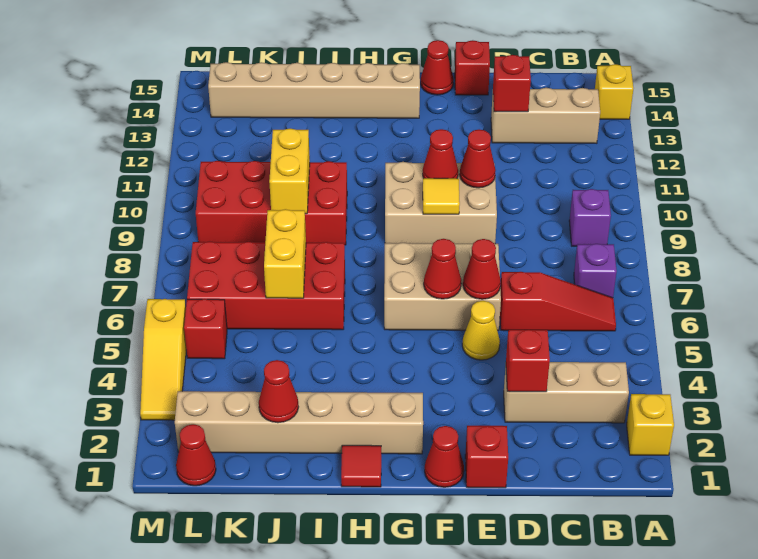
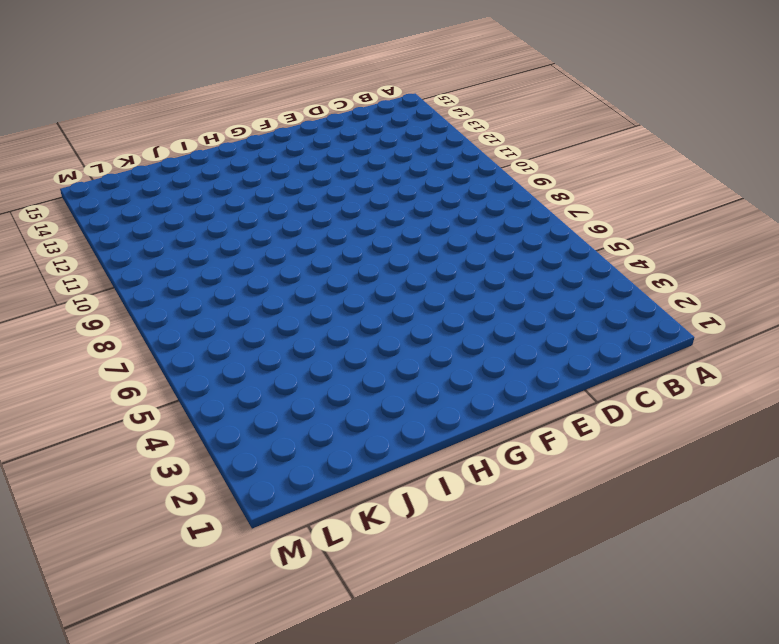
none -> yellow 1x1 brick [627,394,674,455]
none -> yellow 1x1 brick [595,64,633,119]
none -> tan 1x3 brick [504,362,629,423]
none -> red 1x3 slope [500,272,616,331]

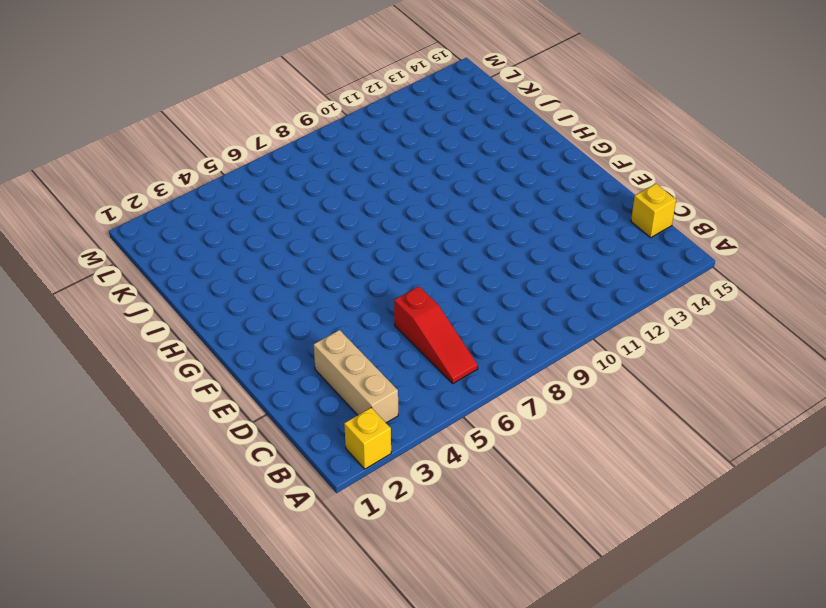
yellow 1x1 brick [631,184,676,238] -> yellow 1x1 brick moved to [595,64,633,119]
none -> purple 1x1 brick [574,244,617,298]
none -> purple 1x1 brick [569,189,611,246]
none -> tan 1x3 brick [491,88,600,143]
none -> red 1x1 brick [465,426,508,488]

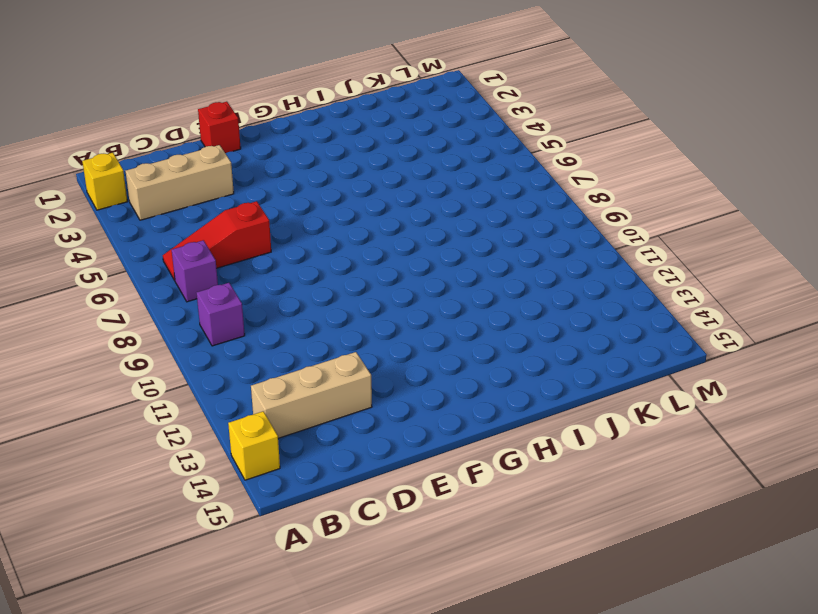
none -> yellow 1x1 cone [462,301,500,360]
none -> tan 2x3 brick [384,243,501,330]
none -> tan 2x3 brick [385,162,497,244]
none -> red 1x1 brick [455,40,490,95]

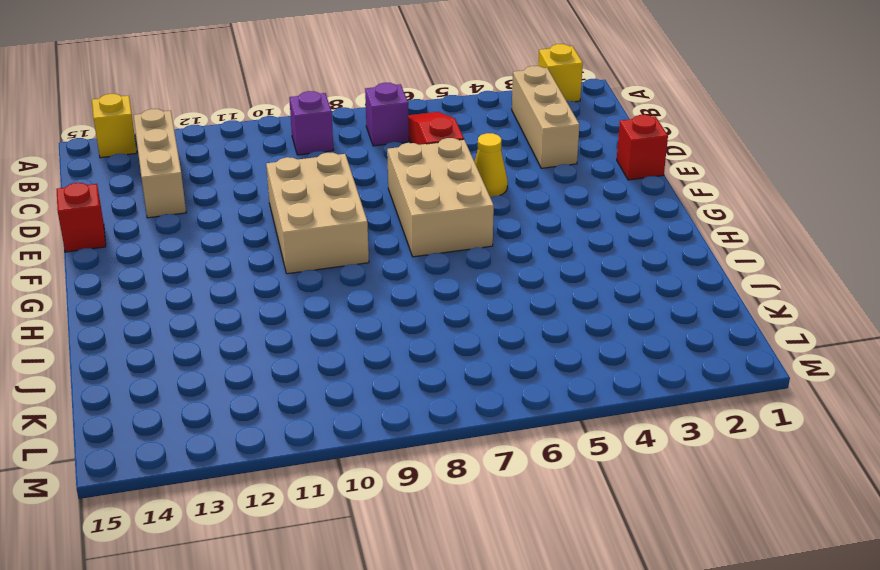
none -> red 1x1 cone [425,426,464,487]
none -> red 1x1 cone [421,40,454,95]
none -> tan 1x6 brick [175,391,423,454]
none -> tan 1x6 brick [208,62,420,118]

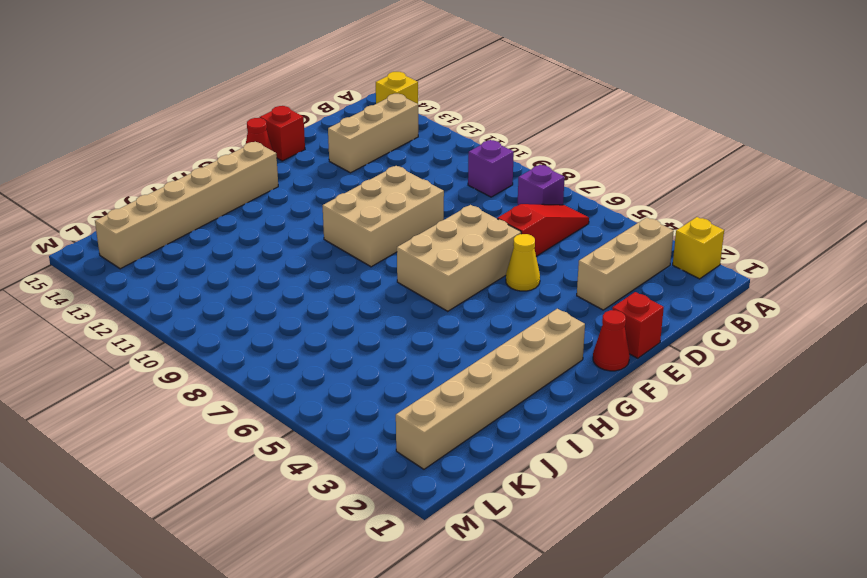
none -> red 1x1 tile [341,445,381,487]
none -> red 2x4 brick [187,242,345,330]
none -> red 2x4 brick [196,161,347,245]
none -> red 1x1 cone [176,424,216,486]

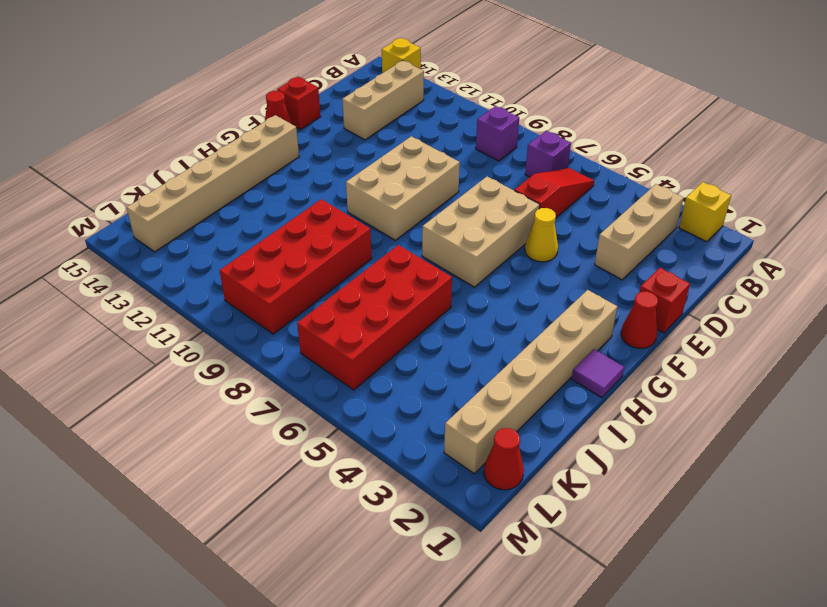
purple 1x1 tile [572,349,624,398] -> red 1x1 tile [341,445,381,487]
none -> red 1x1 brick [184,299,227,359]
none -> yellow 1x3 slope [140,299,186,420]
none -> red 1x1 brick [506,330,550,392]
none -> red 1x1 brick [493,55,531,112]

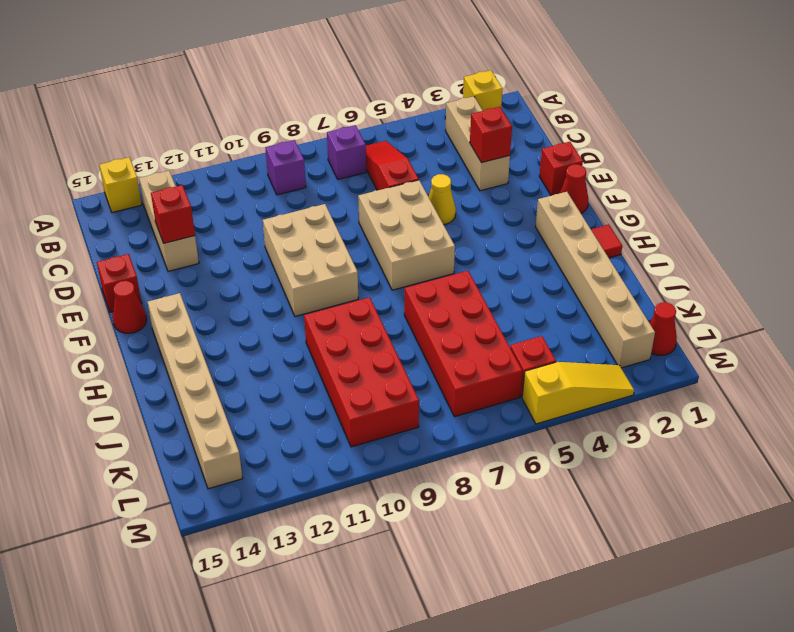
none -> red 1x1 cone [463,239,501,299]
none -> red 1x1 cone [460,129,496,188]
none -> red 1x1 cone [424,239,461,299]
none -> yellow 1x1 tile [423,178,460,214]

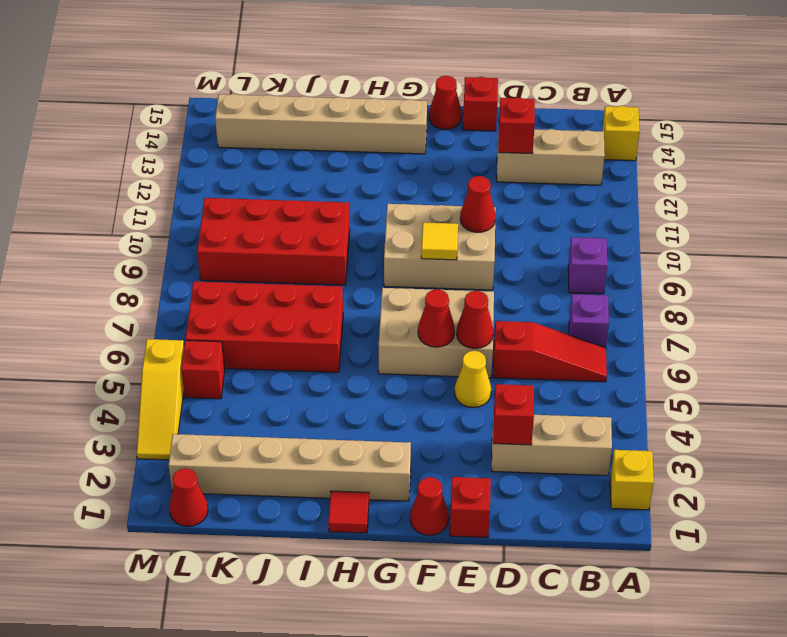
none -> red 1x1 cone [423,129,458,178]
none -> red 1x1 cone [259,360,298,423]
none -> yellow 1x2 brick [264,209,306,298]
none -> yellow 1x2 brick [269,128,310,214]

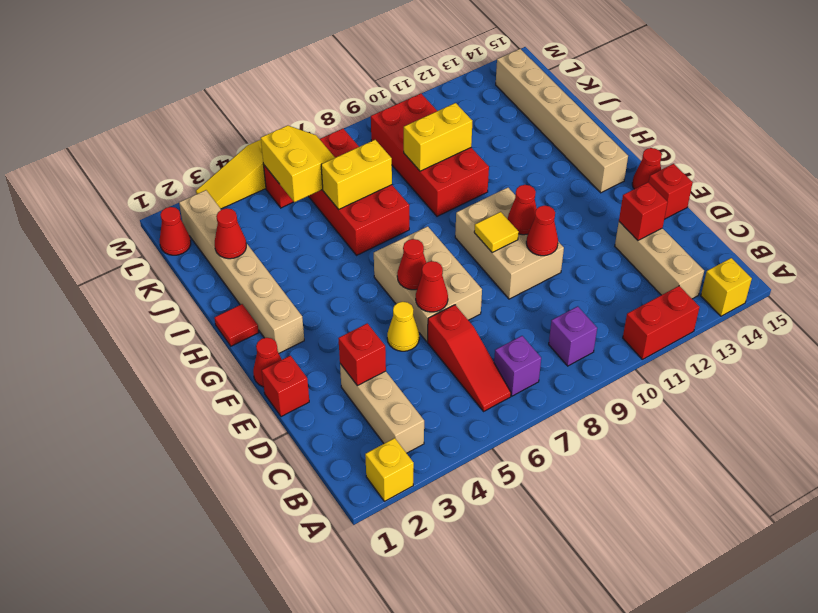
red 1x2 brick [623,286,700,359] -> none
yellow 2x2 slope [261,126,335,202] -> none

